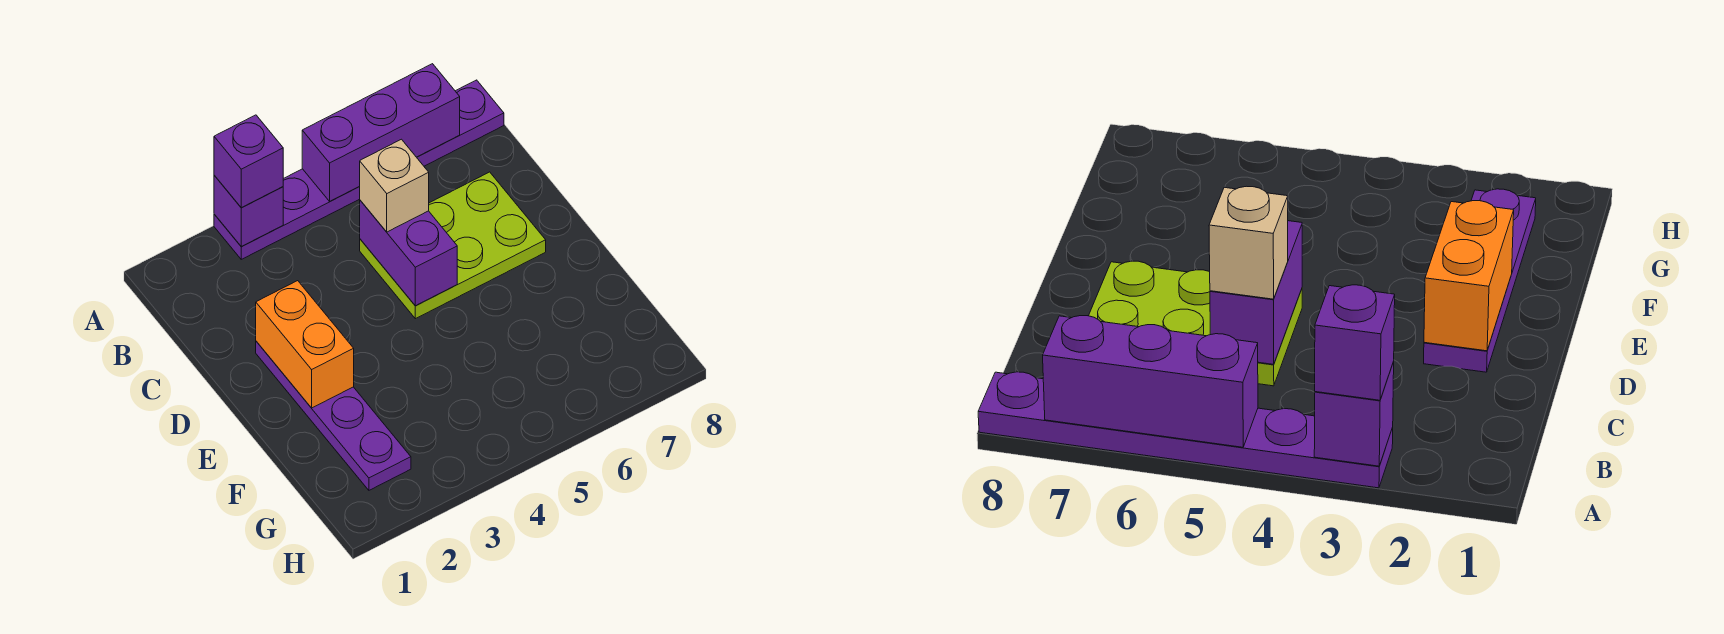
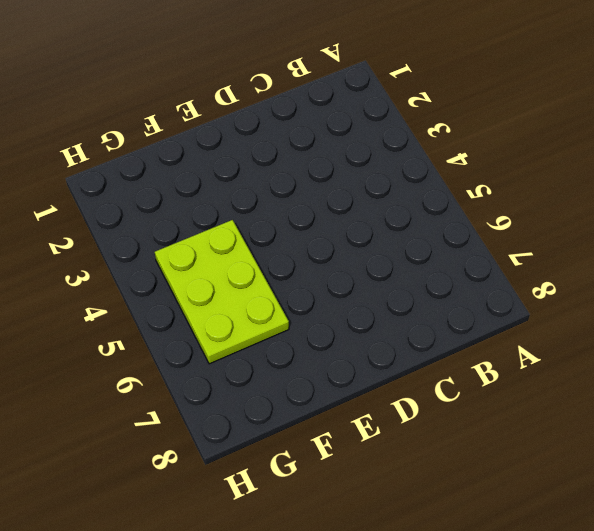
lime 2x3 plate [155,220,289,364] -> lime 2x3 plate moved to [360,172,546,319]
none -> purple 1x6 plate [214,80,504,259]
none -> purple 1x4 plate [256,341,411,490]

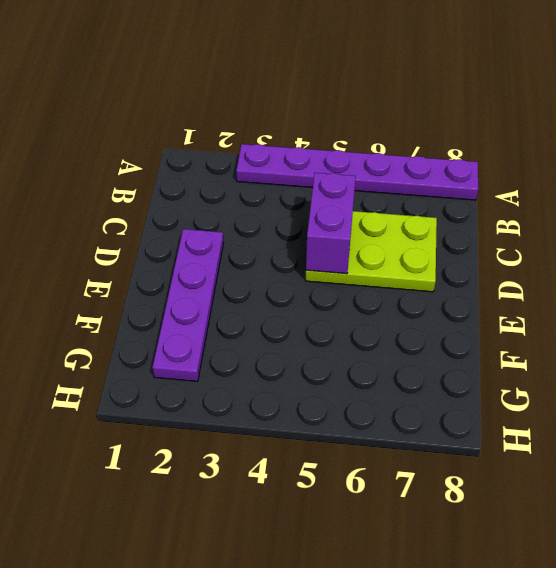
none -> purple 1x1 brick [214,175,283,246]
none -> purple 1x3 brick [302,64,460,201]

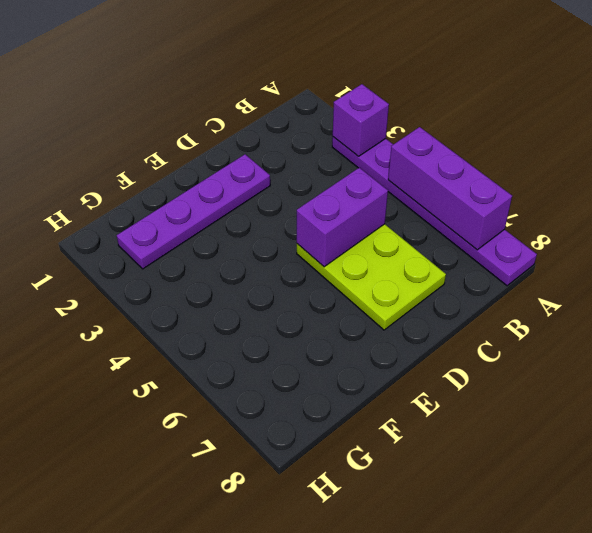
none -> orange 1x2 brick [256,281,354,408]
none -> purple 1x1 brick [214,115,283,208]

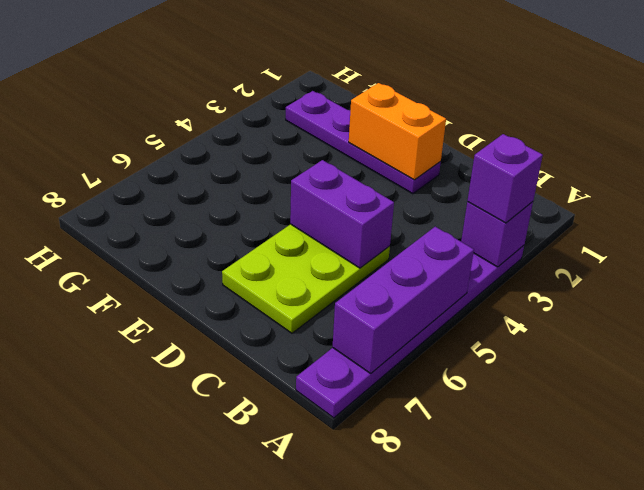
none -> tan 1x1 brick [359,139,429,232]

